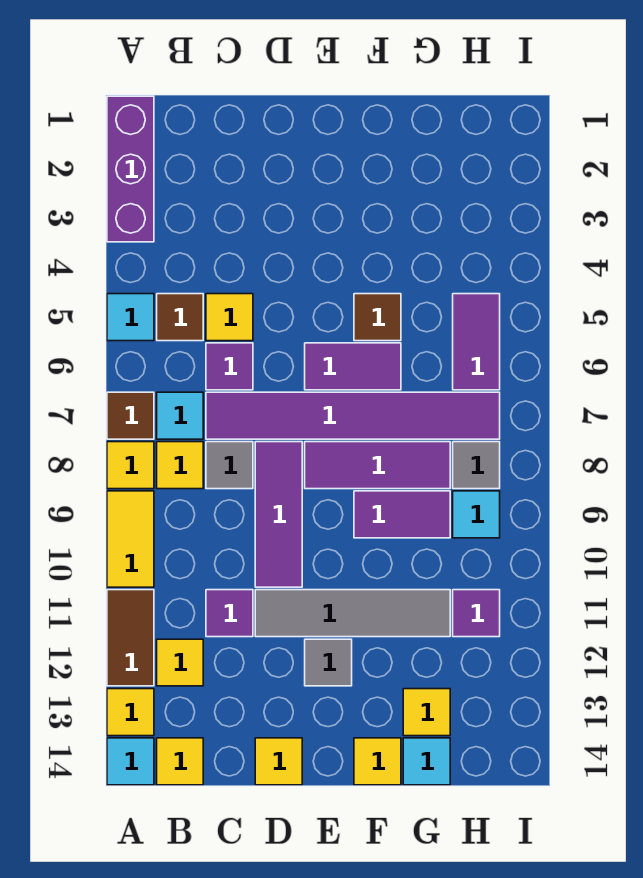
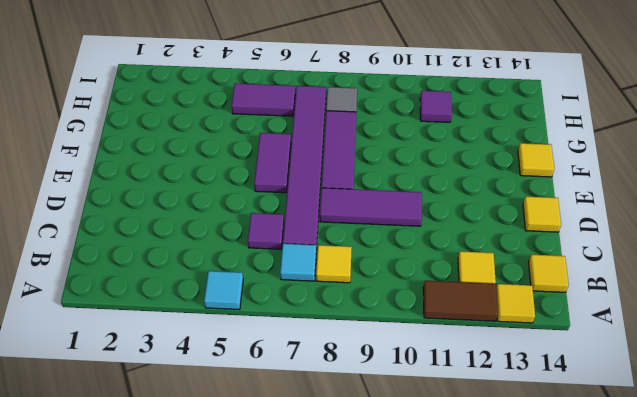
none -> purple 1x3 brick [107,96,154,242]
none -> brown 1x1 tile [107,392,154,439]
none -> yellow 1x1 tile [107,442,154,489]
none -> yellow 1x2 tile [107,491,154,587]

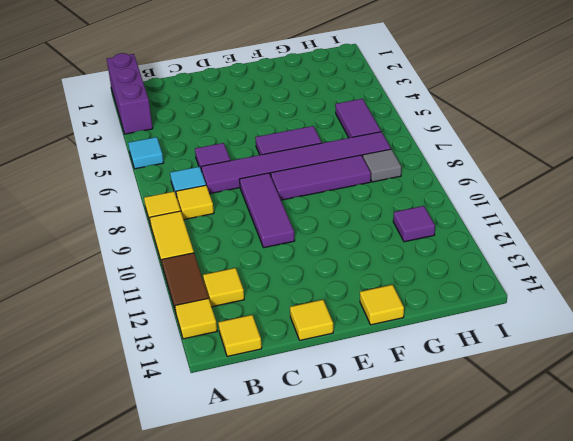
none -> brown 1x1 tile [107,392,154,439]
none -> cyan 1x1 tile [107,738,154,785]
none -> brown 1x1 tile [157,294,203,341]
none -> yellow 1x1 tile [206,294,253,341]

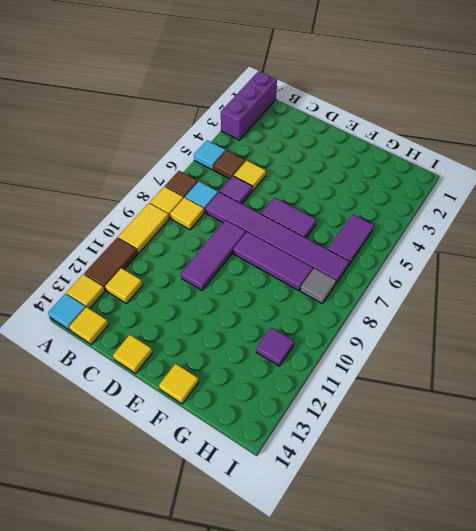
none -> grey 1x1 tile [206,442,253,489]
none -> purple 1x1 tile [206,590,253,637]
none -> grey 1x4 tile [255,590,450,637]
none -> grey 1x1 tile [305,639,352,686]

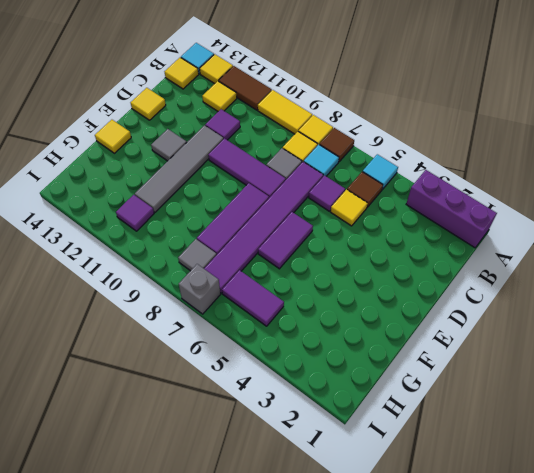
grey 1x1 brick [179,264,221,314] -> none
none -> brown 1x1 tile [354,294,401,341]
none -> purple 1x2 tile [354,491,450,538]
none -> yellow 1x1 tile [403,689,450,736]
none -> cyan 1x1 tile [403,738,450,785]

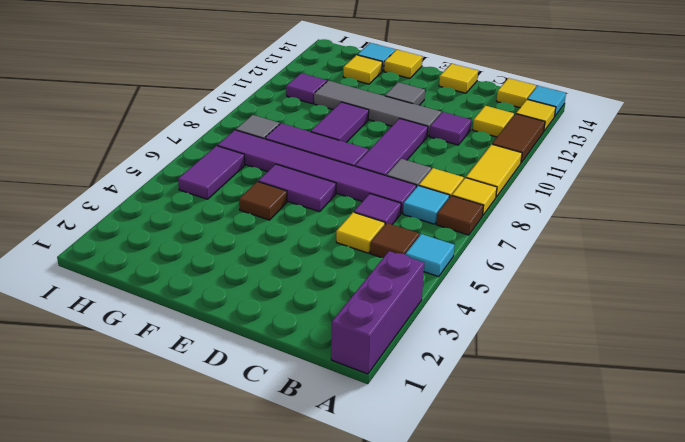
purple 1x2 tile [311,102,369,143] -> purple 1x2 tile turned to [354,491,450,538]
none -> cyan 1x1 tile [453,491,500,538]

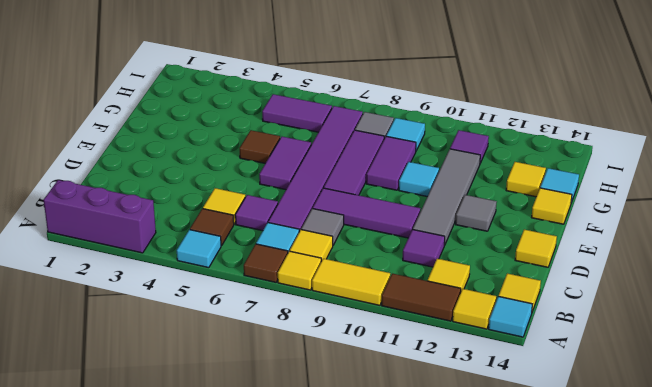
cyan 1x1 tile [399,162,439,197] -> none

